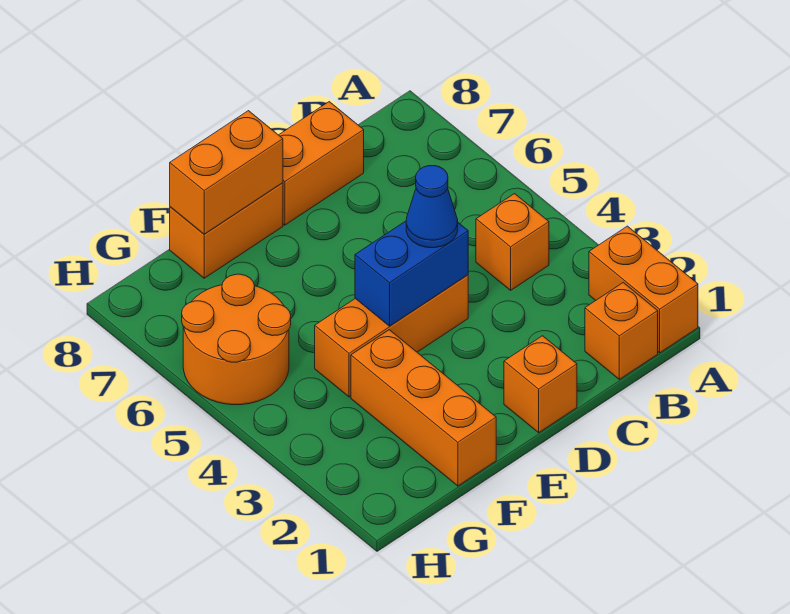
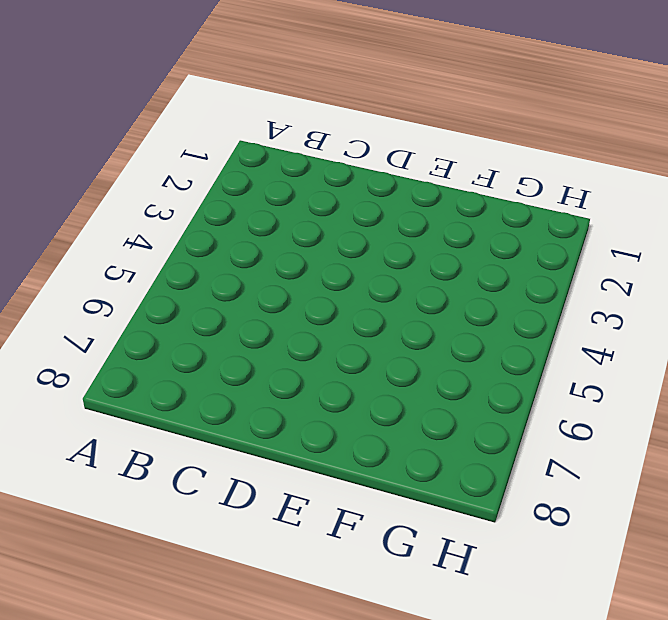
none -> orange 1x2 brick [589,226,698,353]
none -> orange 1x1 brick [585,283,658,379]
none -> orange 1x1 brick [476,194,549,290]

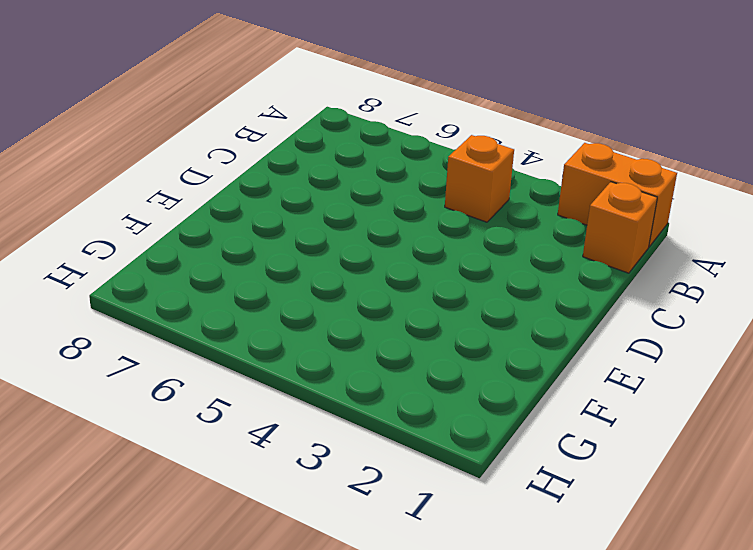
none -> orange 1x2 brick [279,102,364,225]
none -> orange 1x1 brick [504,336,577,433]
none -> orange 1x3 brick [315,275,468,397]

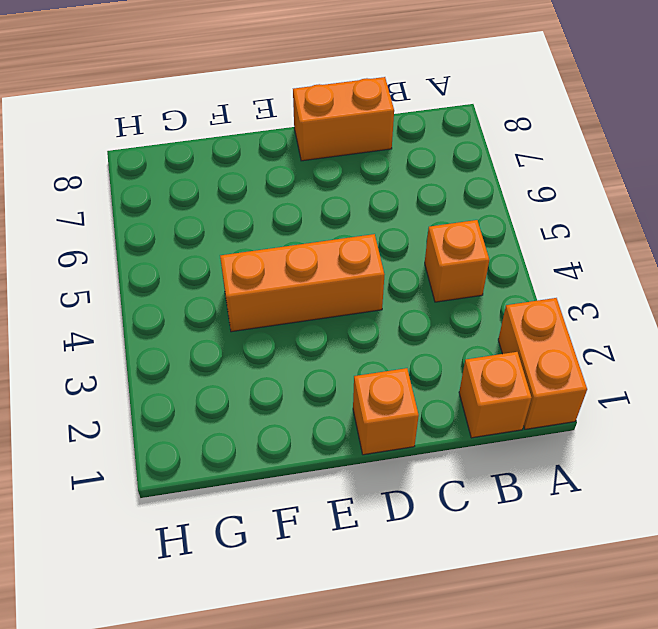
none -> orange 1x2 brick [170,183,283,278]
none -> orange 1x3 brick [351,330,496,486]
none -> orange 2x2 round brick [182,274,291,405]

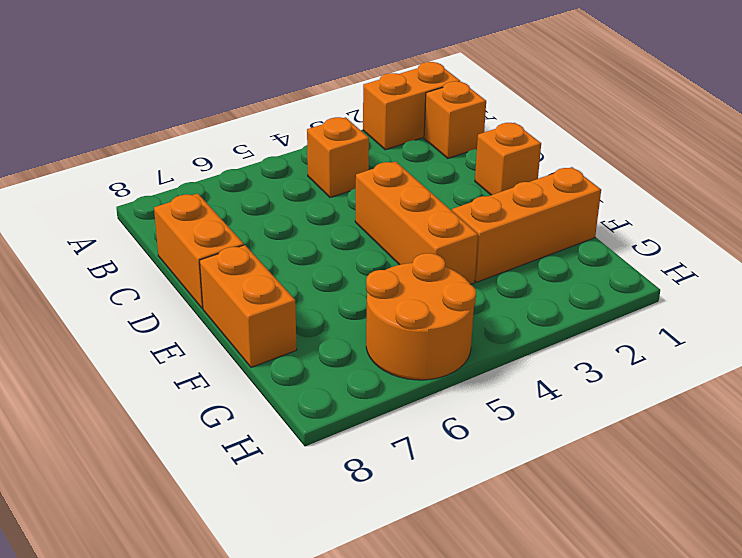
none -> blue 1x2 brick [355,221,468,326]
none -> orange 1x2 brick [170,111,283,234]
none -> blue 1x1 cone [406,166,458,248]

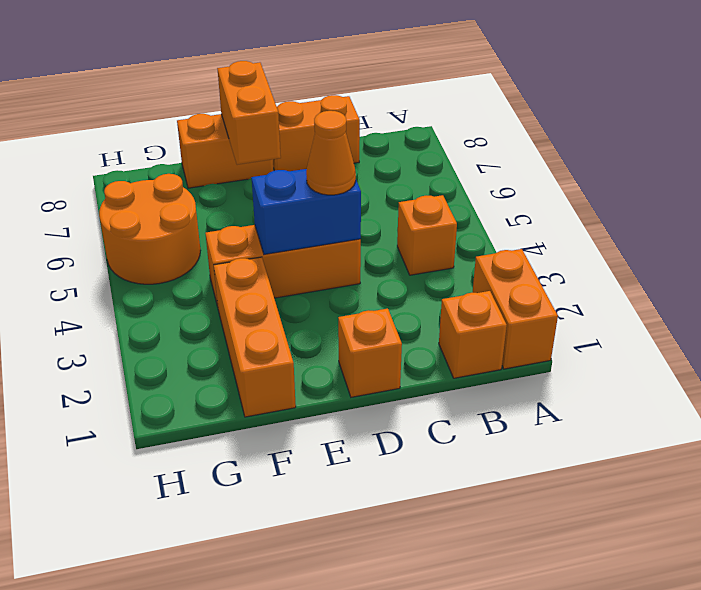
orange 1x1 cone [306,111,356,195] -> blue 1x1 cone [406,166,458,248]
orange 1x2 brick [217,61,281,165] -> orange 1x2 brick turned to [170,111,283,234]

